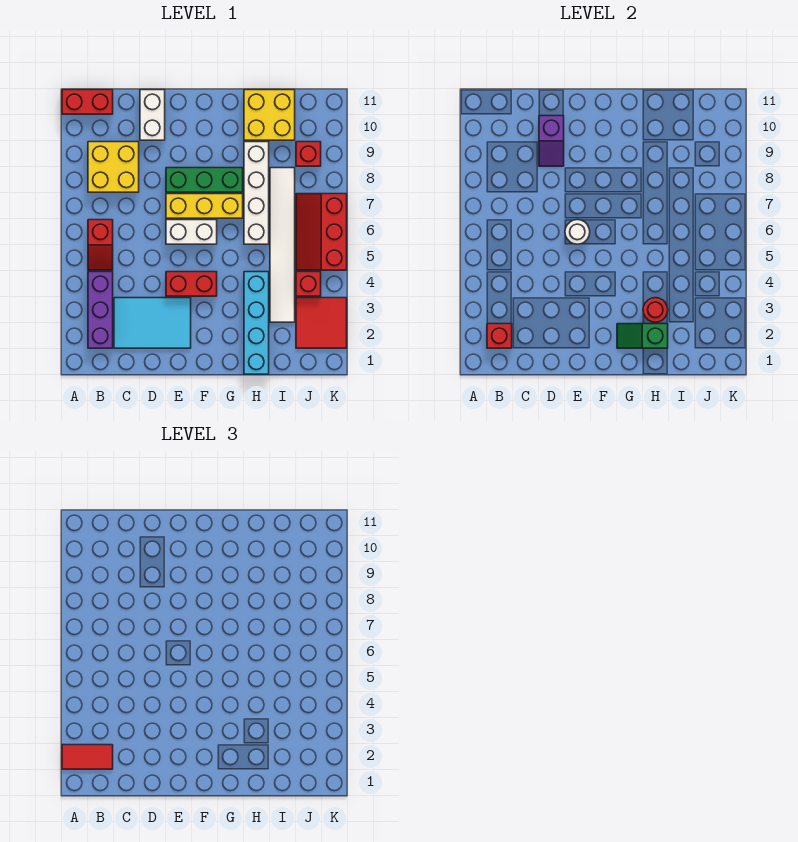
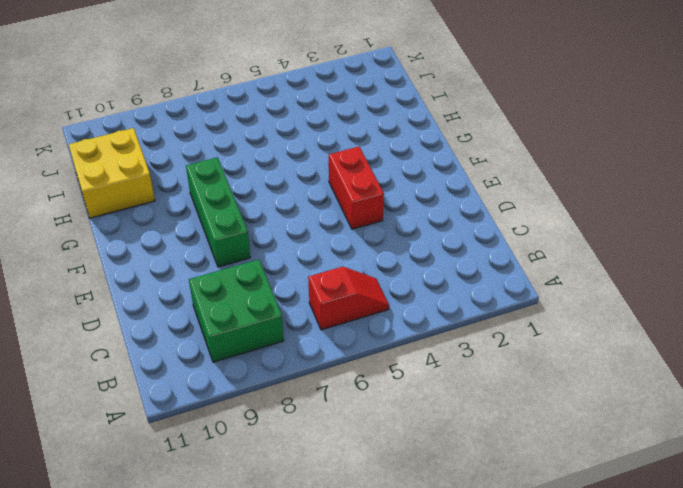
green 2x2 brick [189,260,284,362] -> yellow 2x2 brick [88,142,139,192]
none -> red 1x2 brick [62,90,113,114]
none -> purple 1x3 brick [88,272,113,348]
none -> cyan 2x3 tile [114,298,191,348]

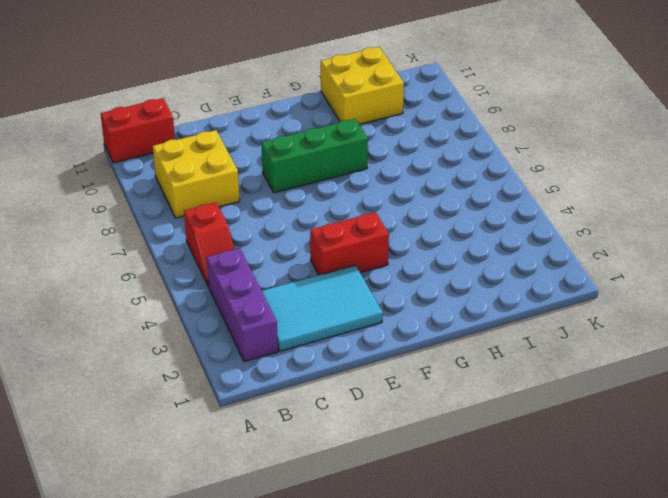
none -> white 1x2 brick [140,90,165,140]
none -> white 1x2 brick [166,220,217,244]
none -> yellow 1x3 brick [166,194,243,218]

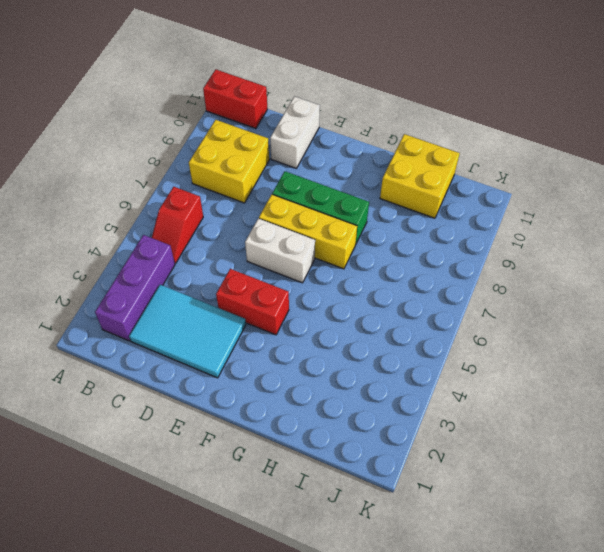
none -> cyan 1x4 brick [244,272,269,374]
none -> white 1x4 brick [244,142,269,244]
none -> white 1x6 tile [270,168,295,322]

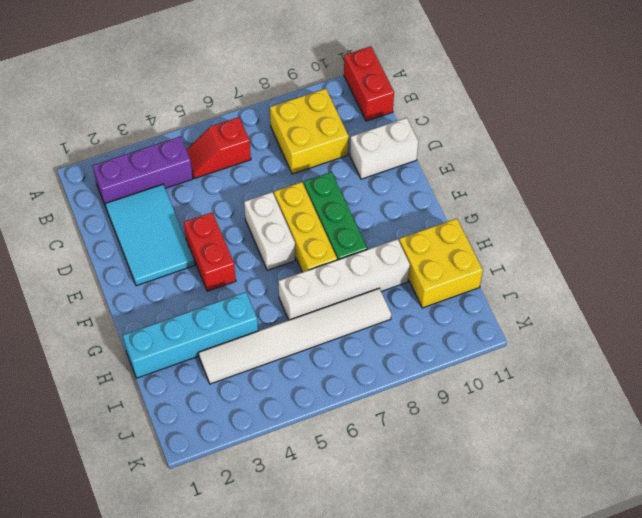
none -> red 2x2 tile [296,298,347,348]
none -> red 1x1 brick [296,272,321,296]
none -> red 2x3 slope [296,194,347,270]

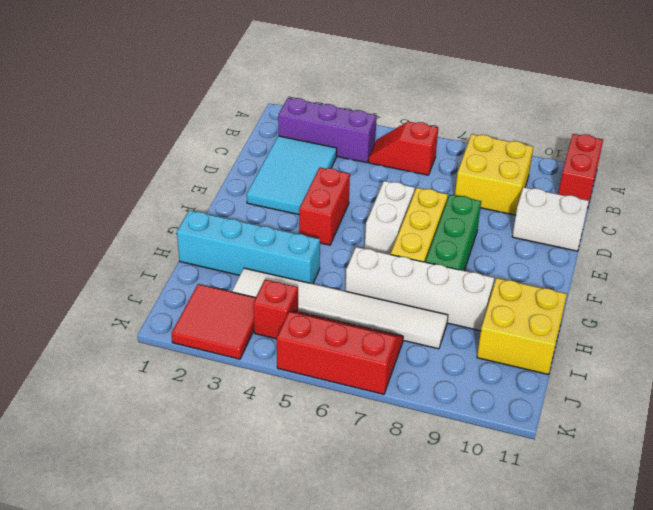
none -> red 1x1 brick [296,142,321,166]
none -> red 1x1 brick [487,324,512,348]
none -> purple 1x2 slope [539,116,564,166]

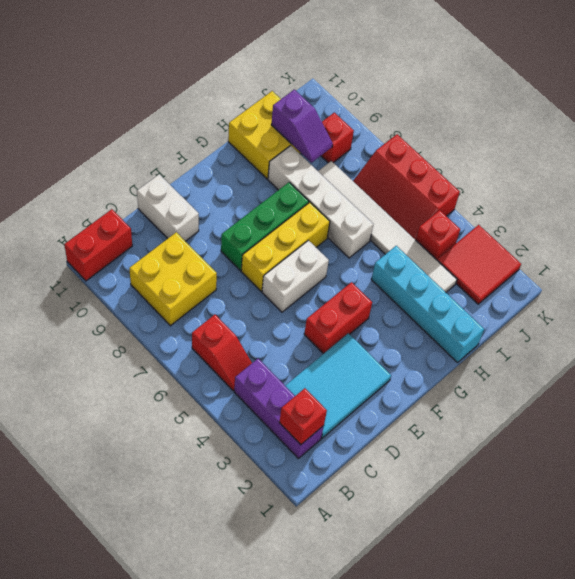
purple 1x2 slope [271,89,333,163] -> purple 1x2 slope moved to [539,116,564,166]
none -> white 1x1 round brick [565,220,590,244]
none -> green 1x2 slope [617,324,668,348]
none -> red 1x1 round brick [643,298,668,322]

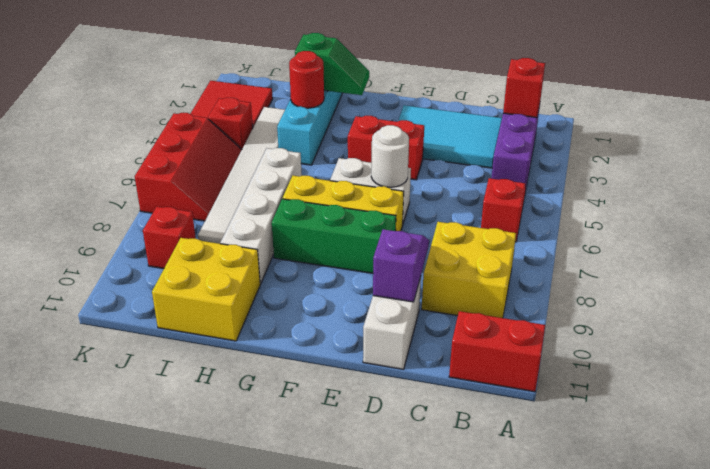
none -> red 1x2 tile [62,745,113,769]

